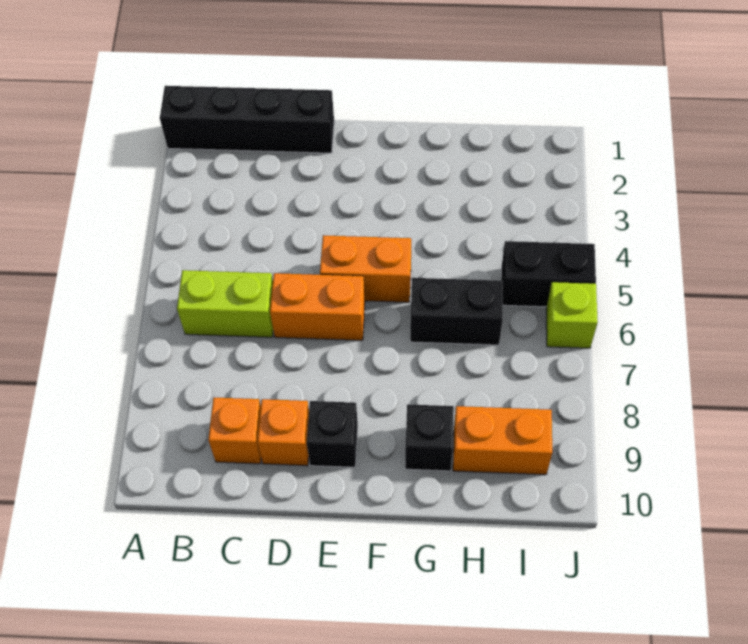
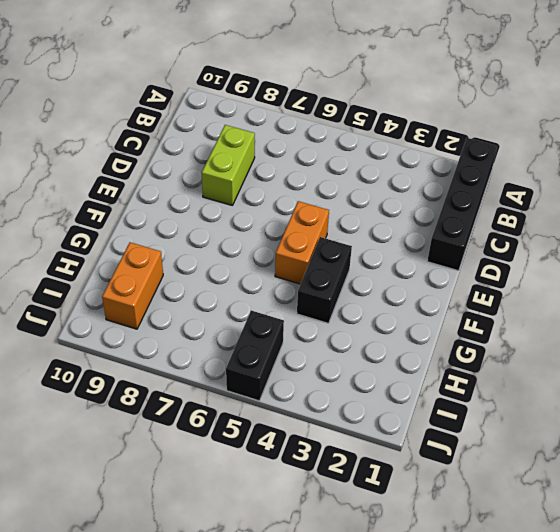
lime 1x2 brick [202,125,255,205] -> lime 1x2 brick moved to [177,270,273,337]
black 1x2 brick [297,237,352,323] -> black 1x2 brick moved to [410,278,503,345]
none -> orange 1x1 brick [208,397,261,464]
none -> orange 1x2 brick [270,273,365,340]
none -> orange 1x1 brick [257,399,309,466]

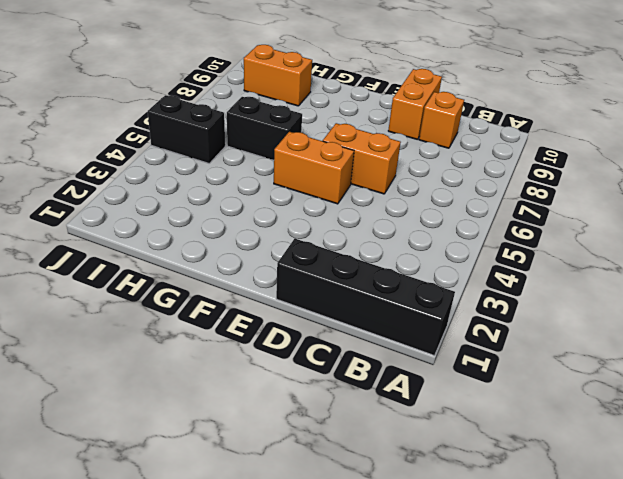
orange 1x2 brick [388,69,442,139] -> orange 1x1 brick [257,399,309,466]
none -> lime 1x2 brick [177,270,273,337]
none -> black 1x1 brick [307,401,358,467]
none -> black 1x1 brick [405,404,454,471]

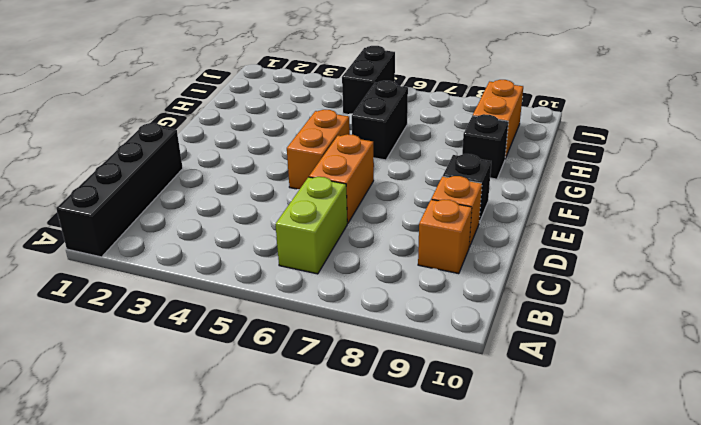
none -> lime 1x1 brick [546,282,598,348]

